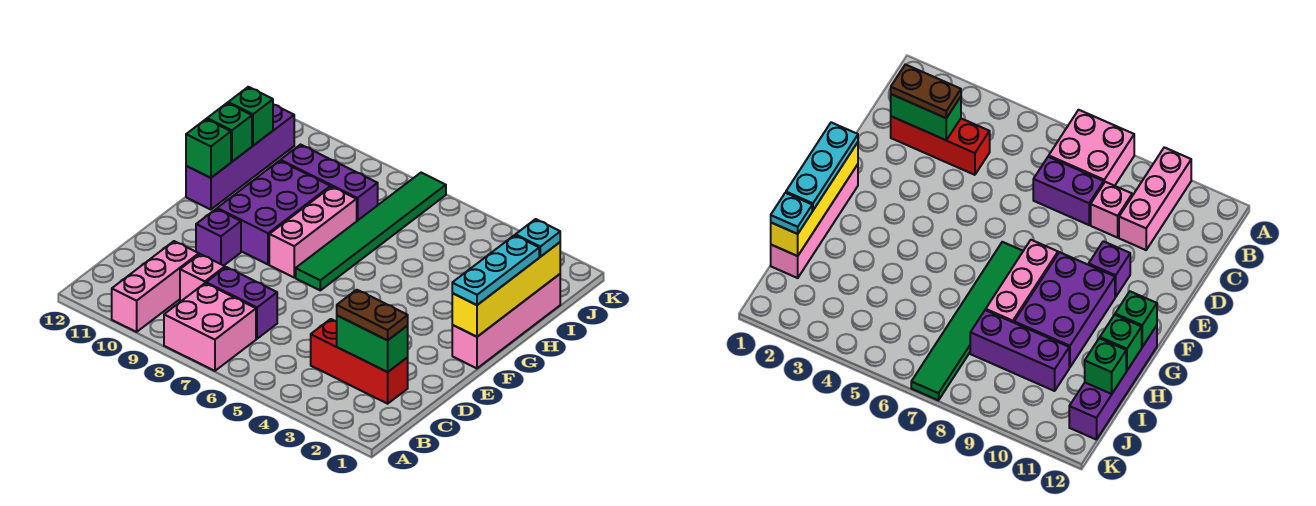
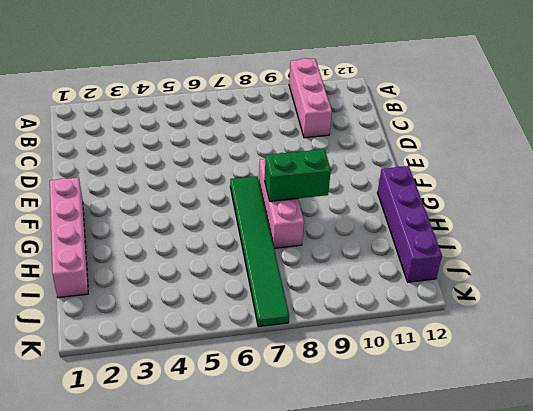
green 1x2 brick [265,149,331,201] -> green 1x2 brick moved to [337,316,408,372]
none -> pink 2x2 brick [164,283,256,371]
none -> red 1x3 brick [311,319,408,404]
none -> purple 1x2 brick [206,267,277,339]

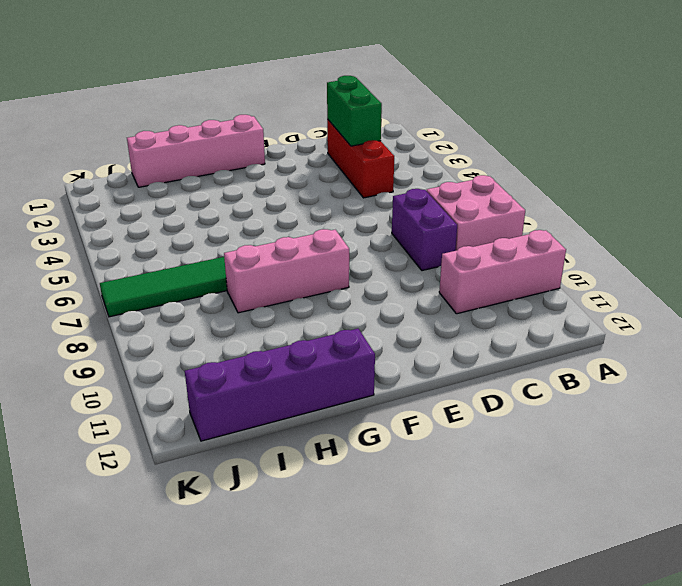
none -> pink 1x1 brick [180,254,225,301]
none -> purple 1x1 brick [196,209,241,266]
none -> purple 2x3 brick [217,161,330,265]

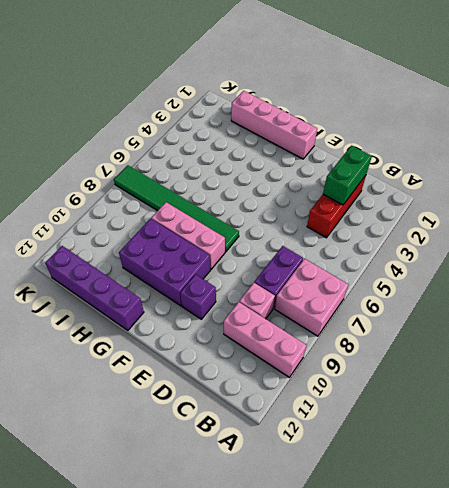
none -> purple 1x3 brick [280,145,378,221]
none -> yellow 1x4 brick [452,242,560,337]
none -> green 1x1 brick [186,119,231,178]

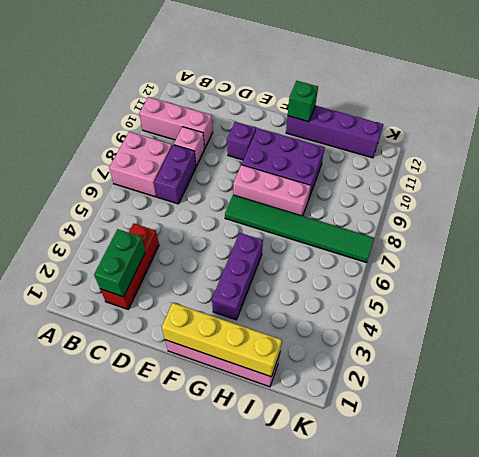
purple 1x3 brick [212,233,263,320] -> purple 1x3 brick moved to [280,145,378,221]
none -> green 1x1 brick [207,103,252,162]
none -> green 1x1 brick [228,87,273,146]
none -> brown 1x2 plate [337,290,408,340]

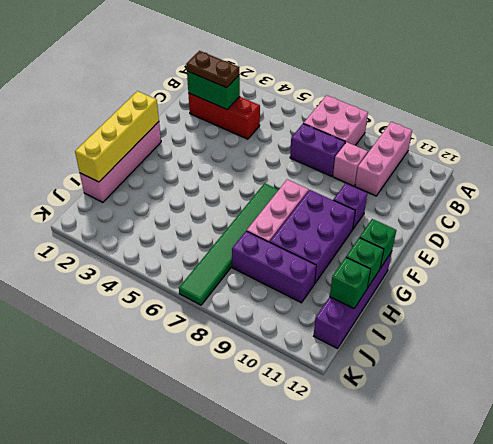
none -> cyan 1x3 plate [452,235,539,305]
none -> cyan 1x1 plate [515,219,560,257]

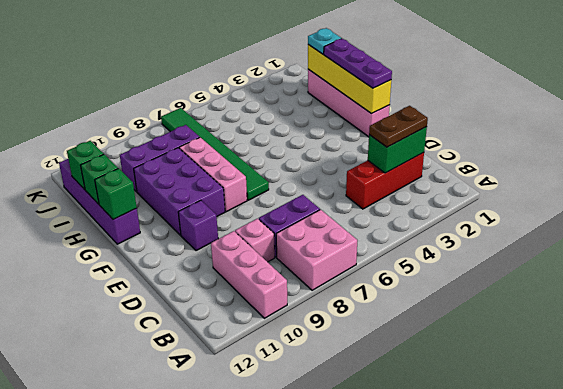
purple 1x3 plate [324,39,392,88] -> cyan 1x3 plate [452,235,539,305]

